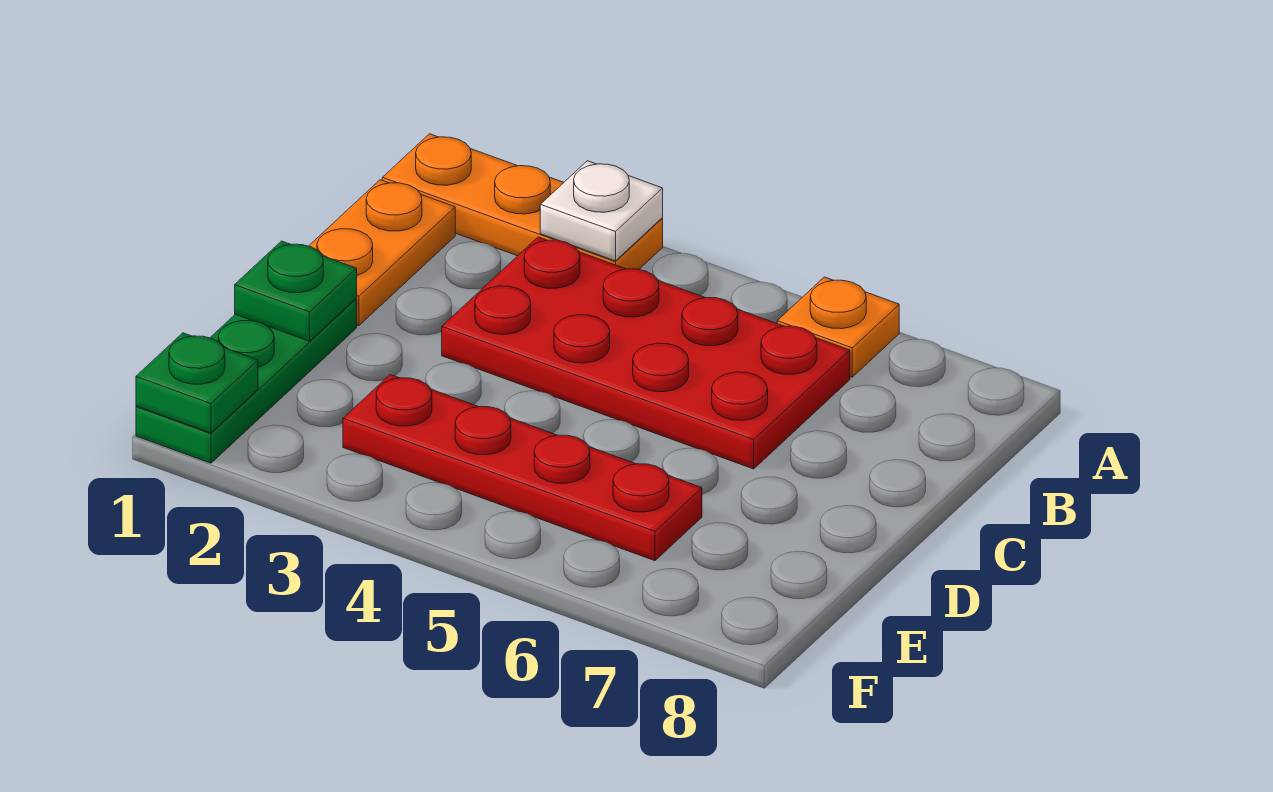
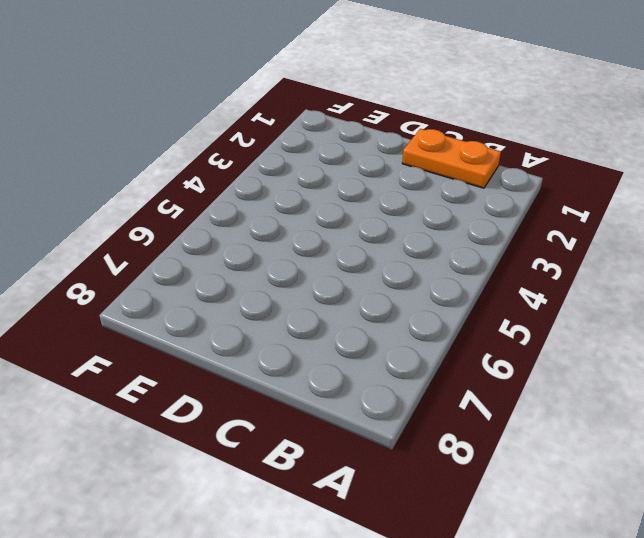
none -> orange 1x3 plate [382,134,663,269]
none -> orange 1x1 plate [777,277,899,377]

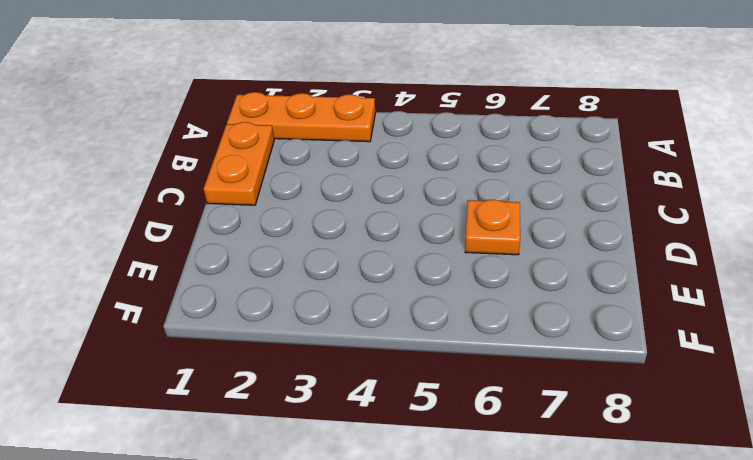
orange 1x1 plate [465,199,520,255] -> orange 1x1 plate moved to [777,277,899,377]
none -> red 2x4 plate [442,237,850,469]
none -> green 1x3 plate [136,299,357,463]

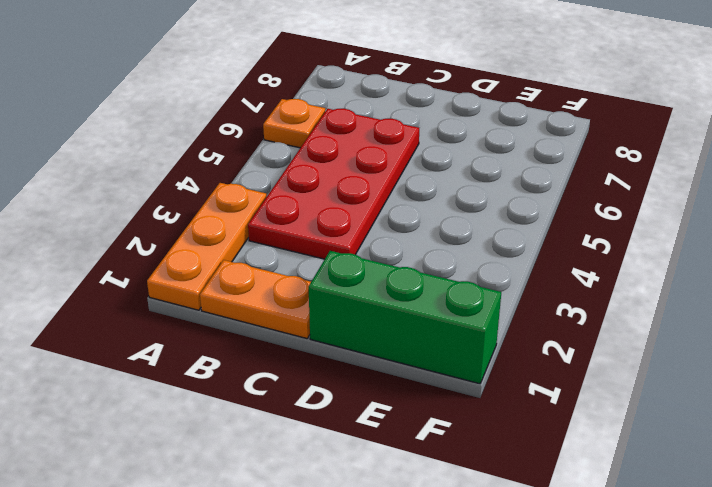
green 1x3 brick [309,251,501,384] -> green 1x3 plate [136,299,357,463]
none -> red 1x4 plate [343,375,702,561]
none -> white 1x1 plate [540,161,663,261]

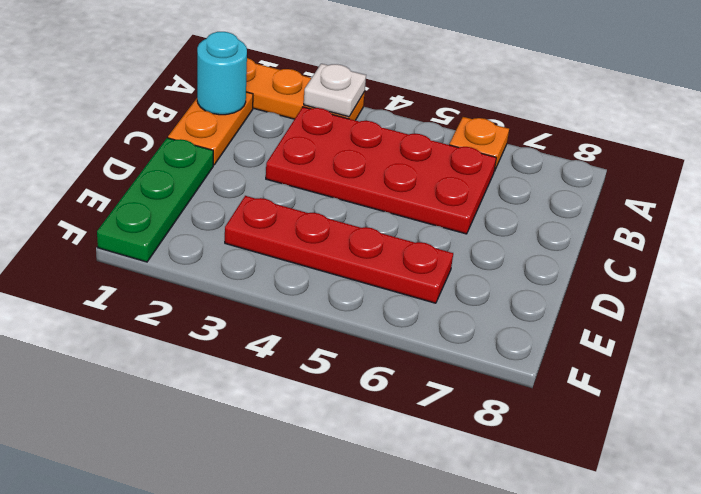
cyan 1x1 round brick [197,32,247,115] -> none
none -> green 1x1 plate [235,241,357,341]
none -> green 1x1 plate [136,333,258,433]

